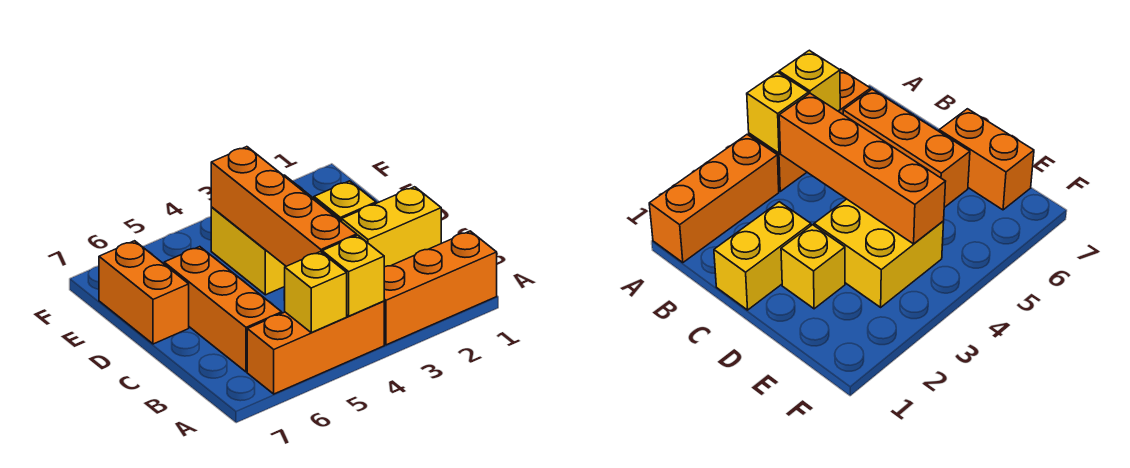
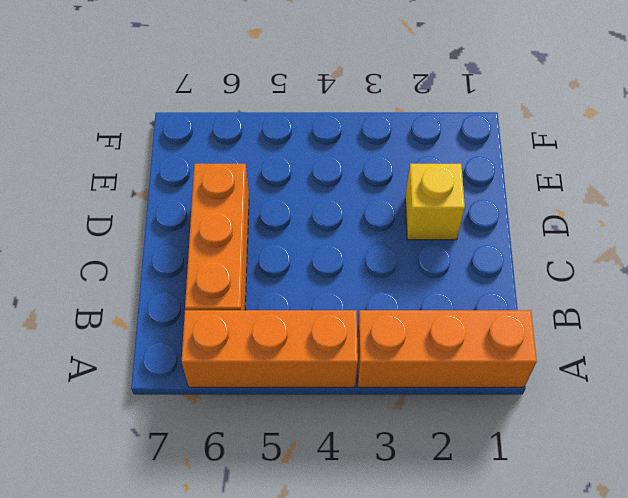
none -> yellow 1x2 brick [342,187,441,267]
none -> yellow 2x2 brick [211,175,338,295]

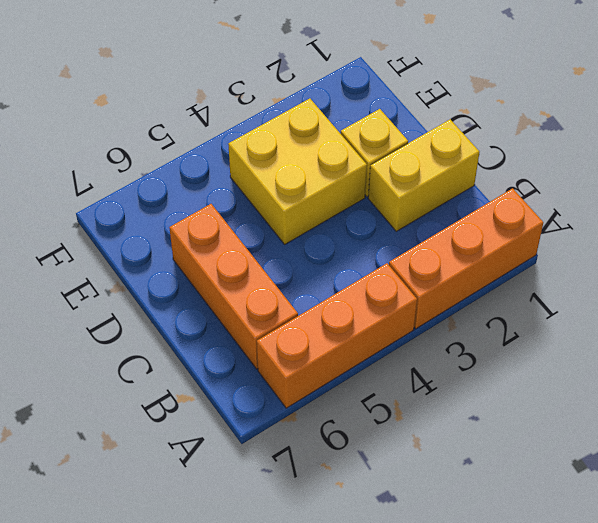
none -> orange 1x2 brick [99,241,189,344]
none -> yellow 1x1 brick [322,235,384,316]

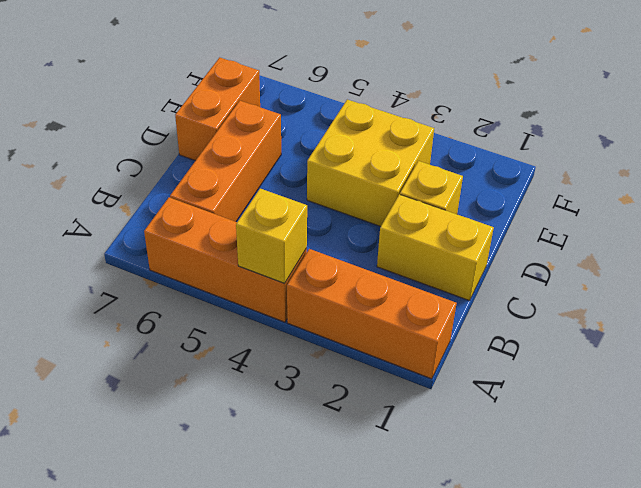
none -> yellow 1x1 brick [285,252,347,333]
none -> orange 1x4 brick [211,147,357,266]

